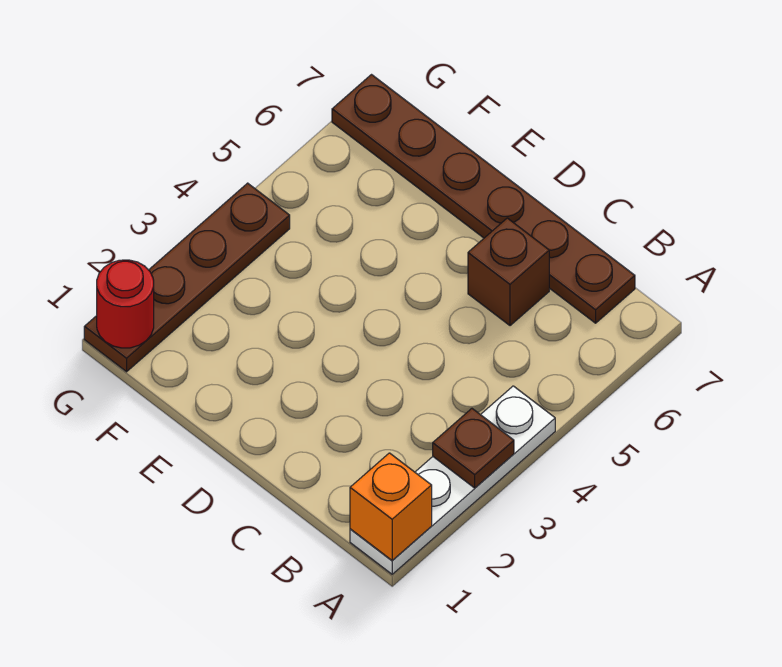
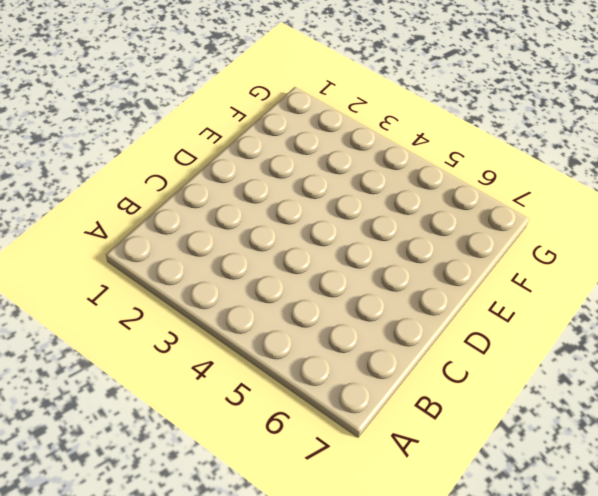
none -> white 1x4 plate [350,386,555,574]
none -> brown 1x6 plate [332,75,635,323]

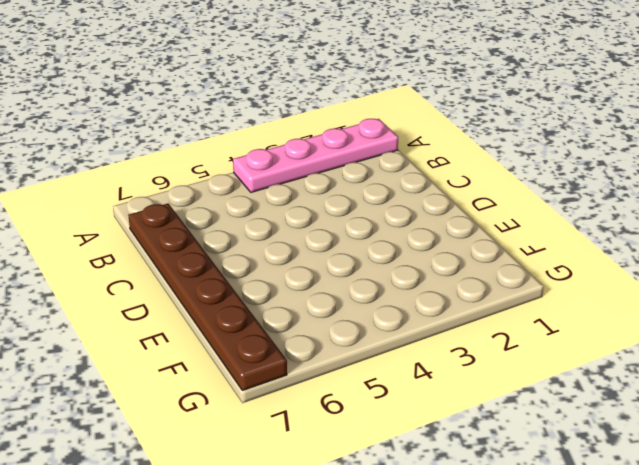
pink 1x4 plate [233,119,398,192] -> white 1x4 plate [350,386,555,574]
none -> brown 1x1 brick [468,218,549,326]
none -> brown 1x4 plate [84,183,290,372]

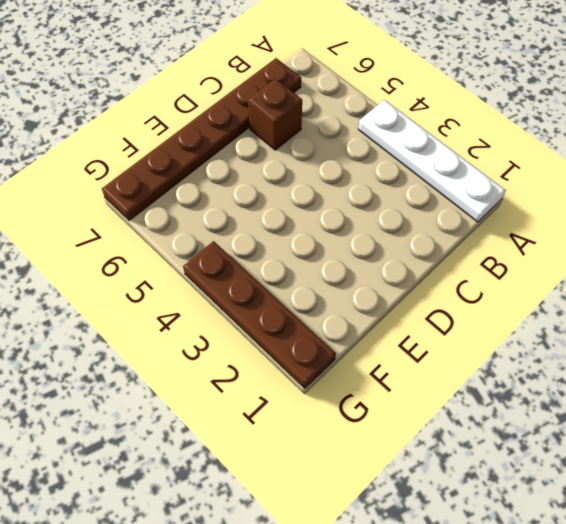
none -> orange 1x1 brick [350,453,432,561]
none -> brown 1x1 plate [433,409,514,488]

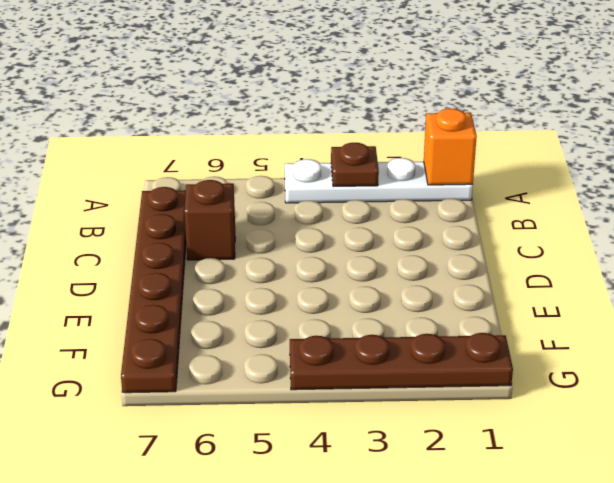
none -> red 1x1 round brick [97,260,154,348]

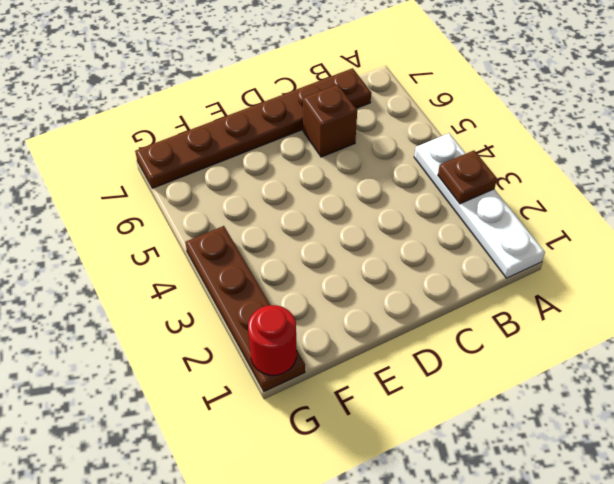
none -> orange 1x1 brick [350,453,432,561]

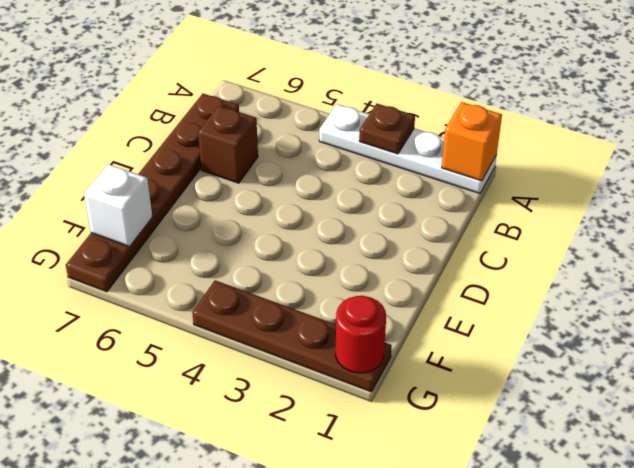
white 1x1 brick [84,164,152,247] -> none

